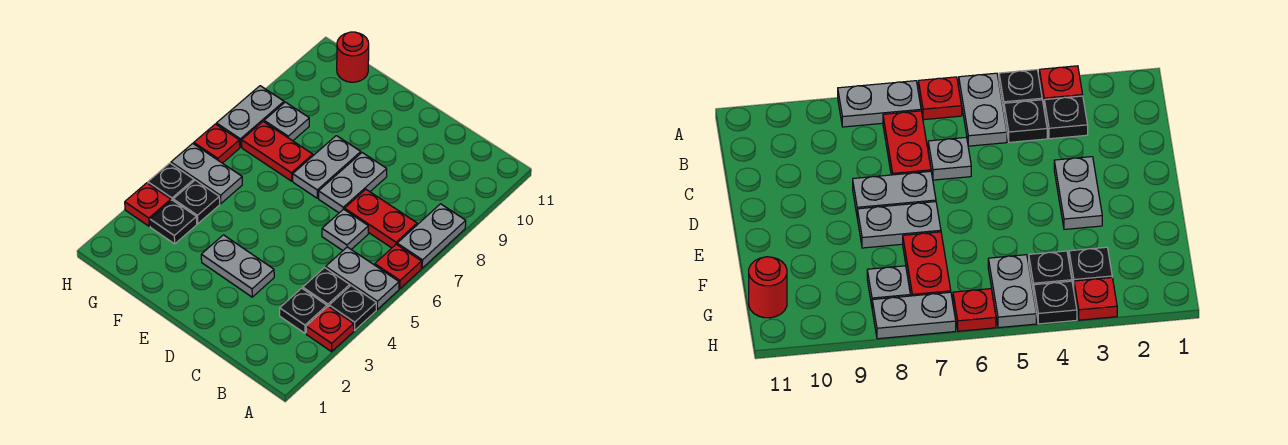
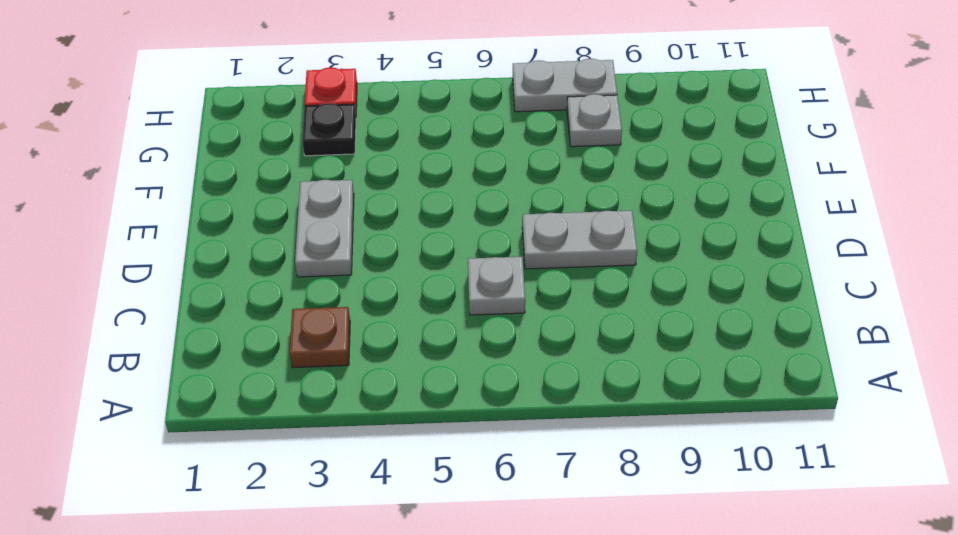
brown 1x1 plate [290,307,350,368] -> black 1x1 plate [280,288,327,333]
none -> red 1x1 plate [306,306,354,352]
none -> black 1x1 plate [329,286,376,330]
none -> grey 1x2 plate [326,247,399,309]

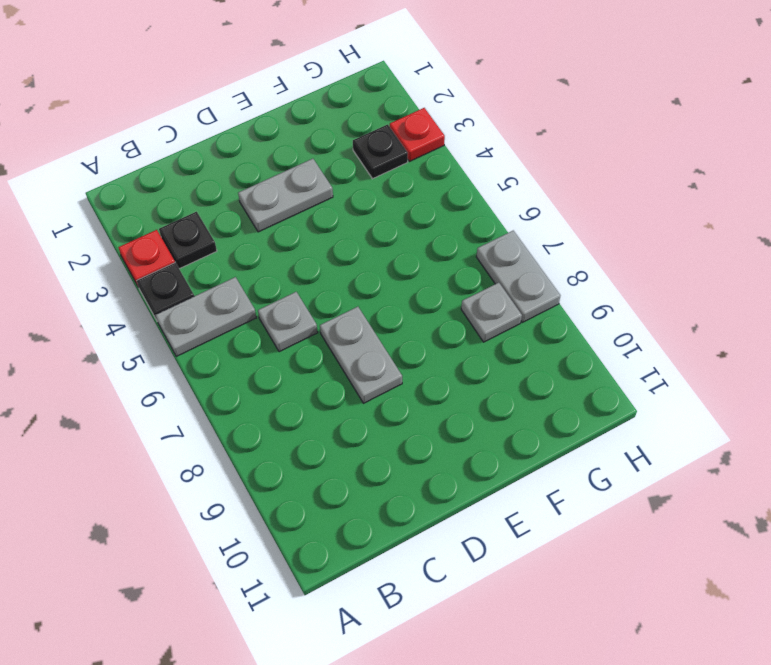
none -> red 1x1 plate [375,244,421,289]
none -> grey 1x2 plate [397,204,466,268]
none -> black 1x1 plate [303,268,350,307]

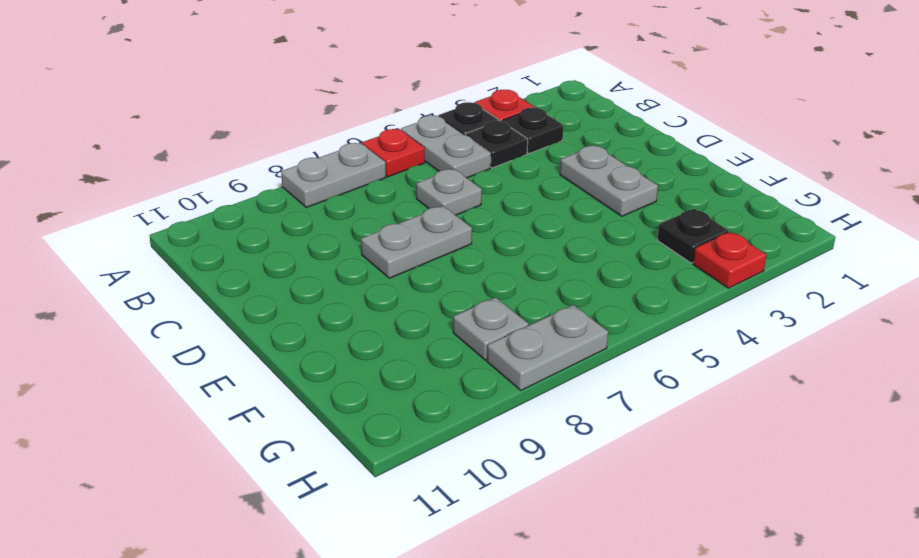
none -> red 1x2 plate [345,189,417,248]
none -> grey 1x2 plate [293,136,361,198]
none -> red 1x2 plate [242,122,313,181]

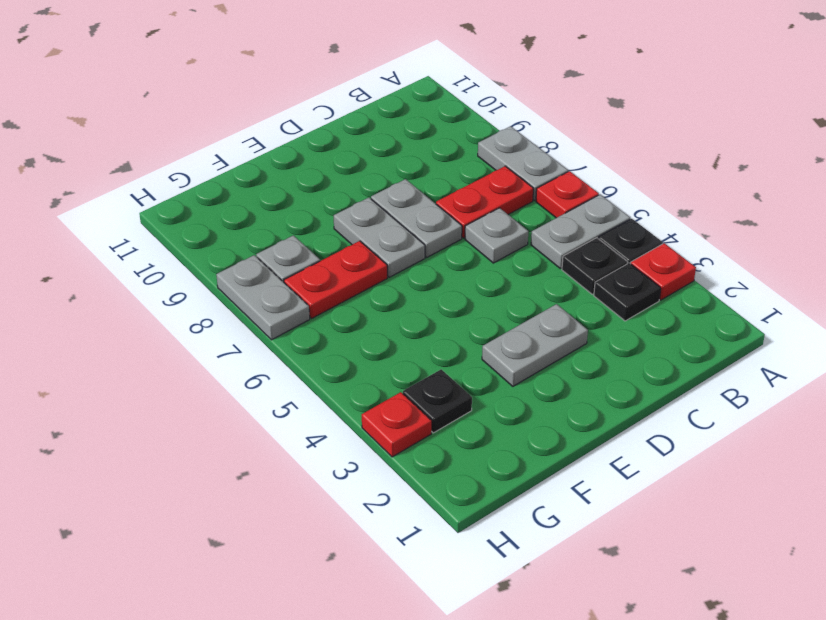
none -> black 1x1 plate [173,180,220,224]
none -> grey 1x2 plate [171,143,242,204]
none -> red 1x1 round brick [337,32,369,82]

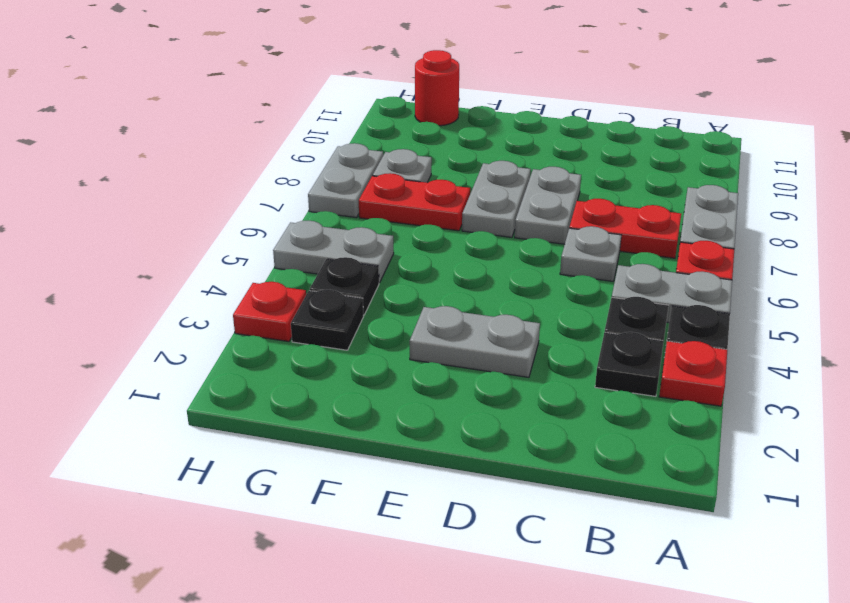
none -> black 1x1 plate [148,163,194,200]
none -> red 1x1 plate [194,124,240,163]

